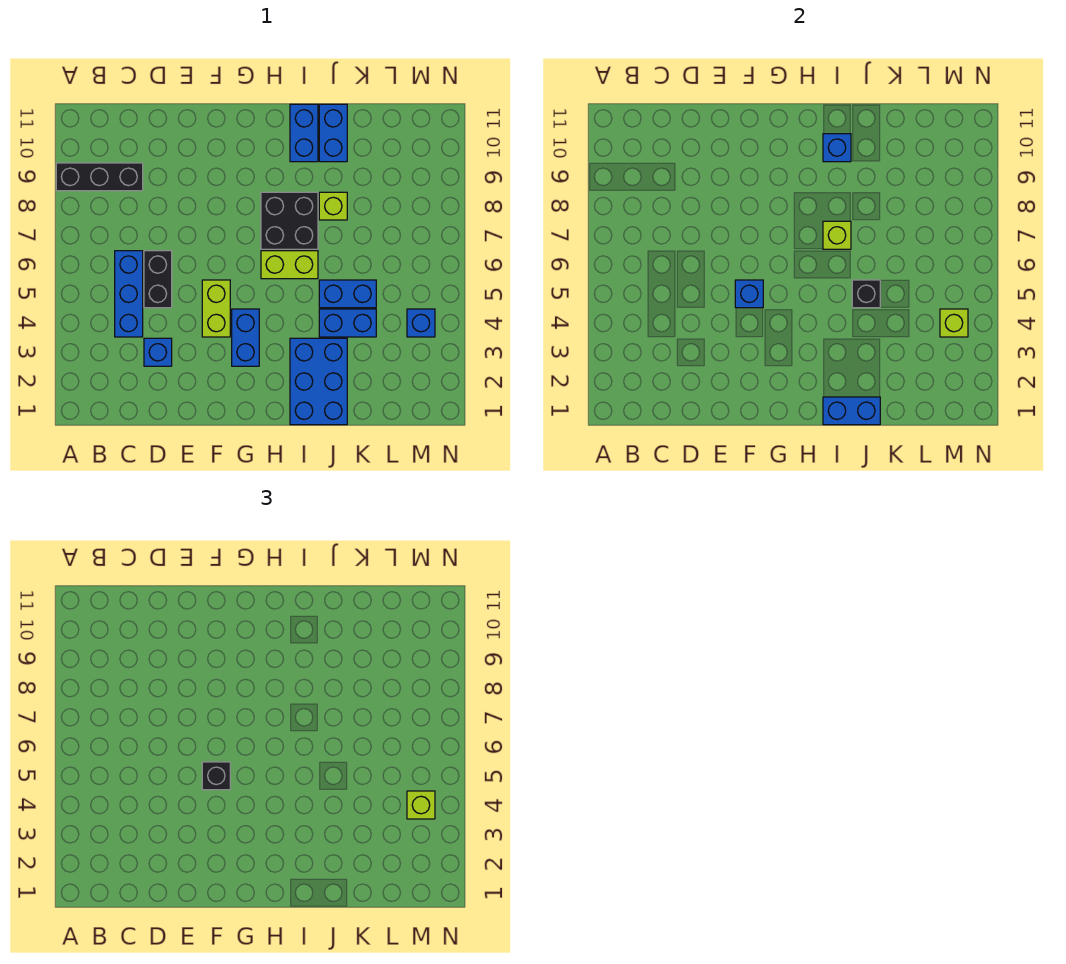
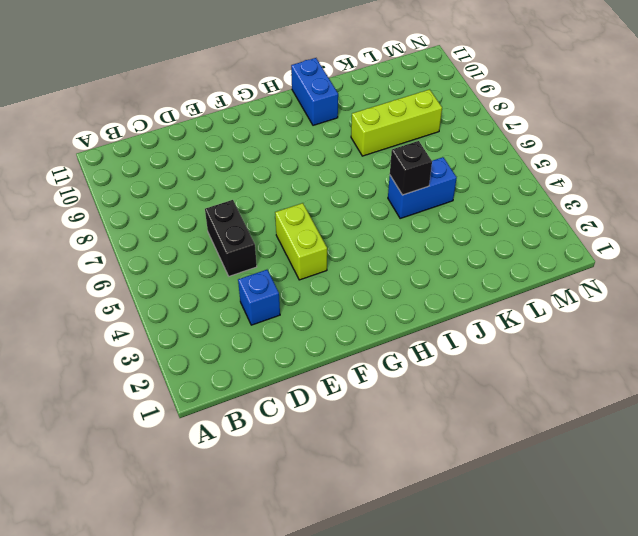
lime 1x3 brick [351,89,442,156] -> lime 1x1 brick [319,192,347,220]
none -> black 1x3 brick [56,163,143,191]
none -> blue 1x3 brick [115,251,143,337]
none -> blue 1x2 brick [232,309,259,366]

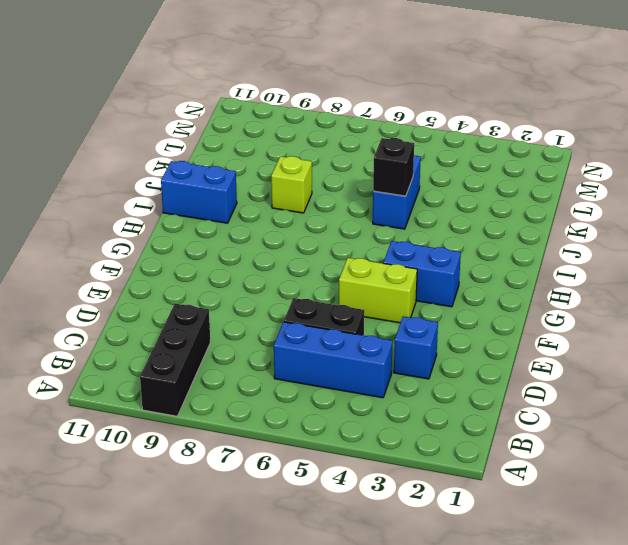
none -> lime 1x2 brick [261,251,318,279]
none -> black 2x2 brick [261,192,318,249]
none -> blue 2x3 brick [290,338,347,425]

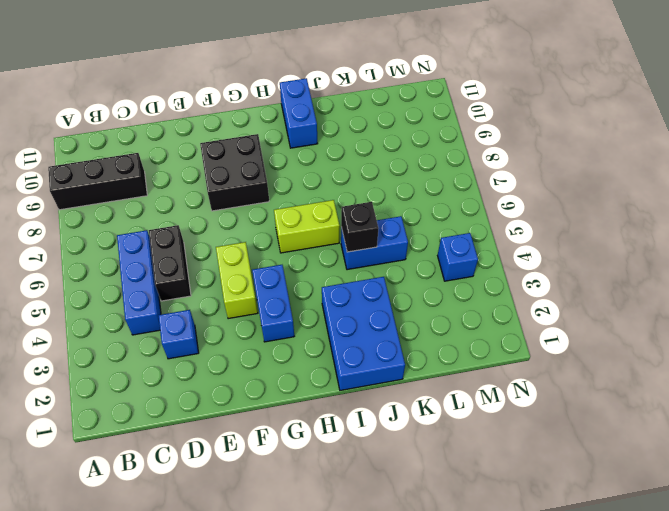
black 2x2 brick [200,134,269,211] -> black 2x2 brick moved to [261,192,318,249]
none -> blue 1x2 brick [319,309,376,337]
none -> lime 1x1 brick [319,192,347,220]
none -> blue 1x2 brick [319,104,347,162]

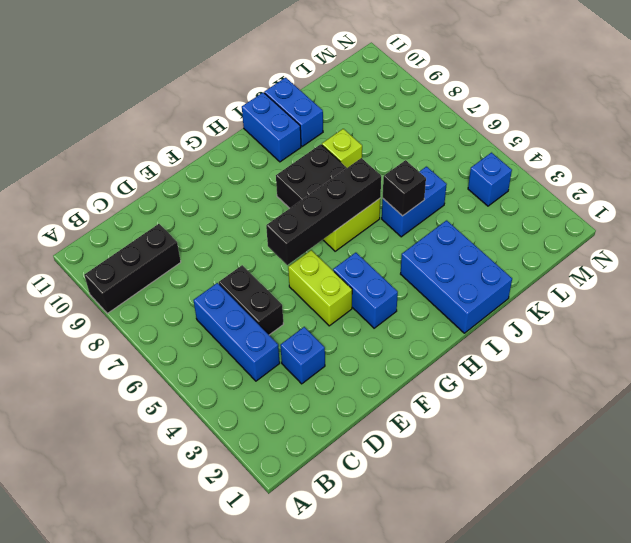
black 1x4 brick [266,158,381,265] -> none
none -> blue 1x2 brick [319,309,376,337]
none -> blue 1x1 brick [735,280,763,308]
none -> blue 1x2 brick [823,397,880,425]

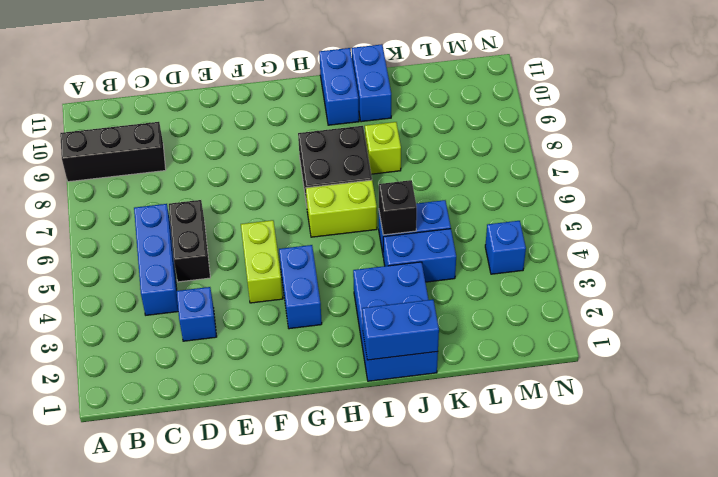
none -> blue 1x1 brick [735,280,763,308]
none -> lime 1x1 brick [823,221,851,249]
none -> blue 1x1 brick [823,134,851,162]

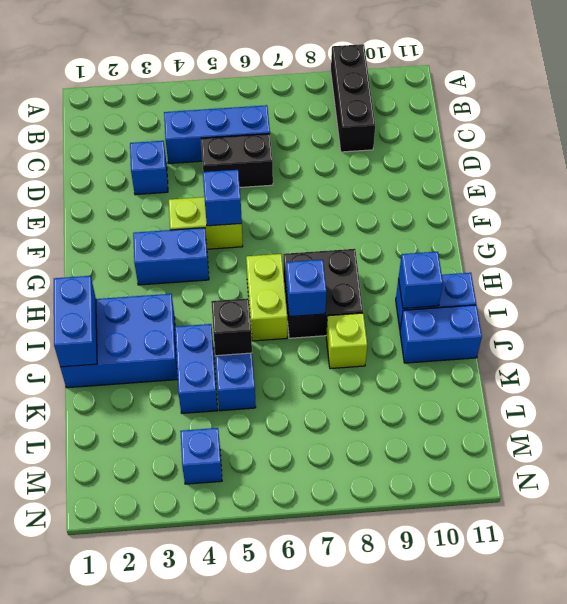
blue 1x1 brick [286,260,327,317] -> lime 1x1 brick [823,221,851,249]
none -> lime 1x1 brick [940,309,968,337]
none -> black 1x1 brick [202,762,230,790]
none -> lime 1x1 brick [407,791,435,819]

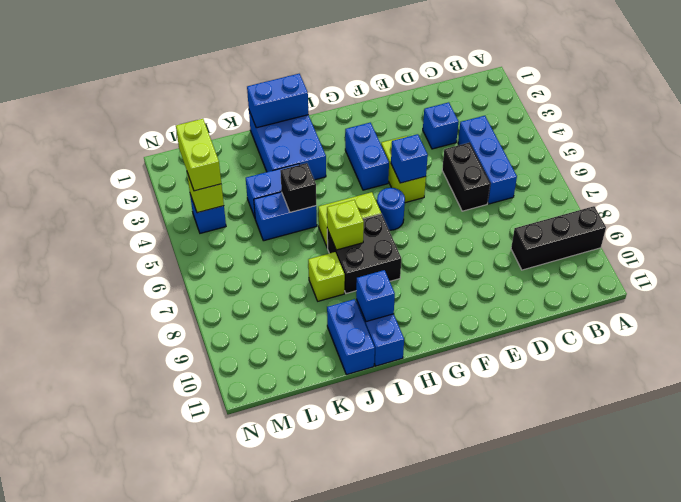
blue 1x1 round brick [377,188,405,230] -> none
lime 1x2 brick [176,119,221,191] -> lime 1x1 brick [407,791,435,819]
none -> black 1x1 brick [202,762,230,790]

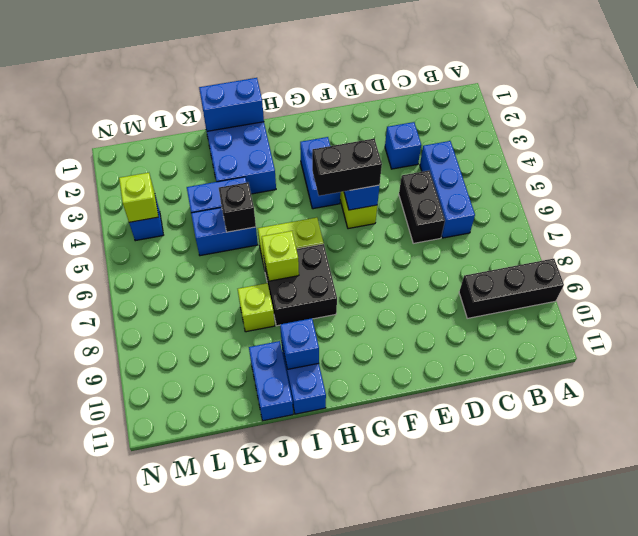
black 1x2 brick [312,139,382,196] -> black 1x1 brick [202,762,230,790]
none -> lime 1x1 brick [407,791,435,819]

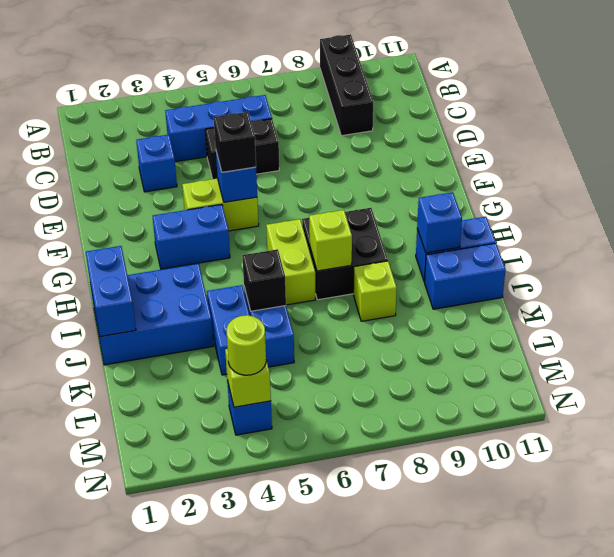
lime 1x1 round brick [227,315,266,375] -> lime 1x1 brick [407,791,435,819]

